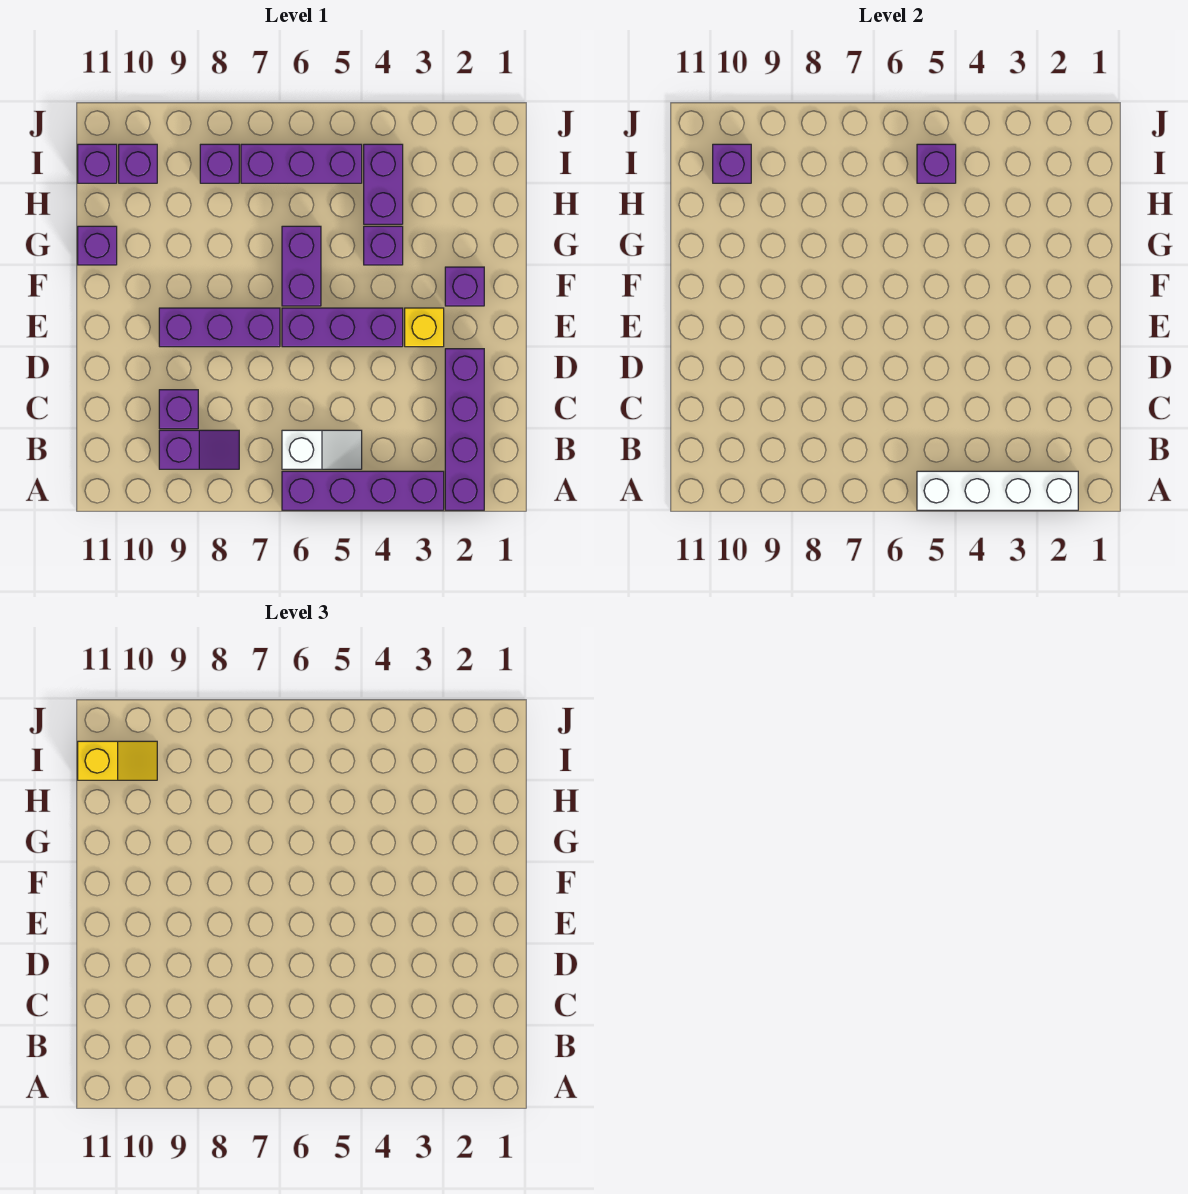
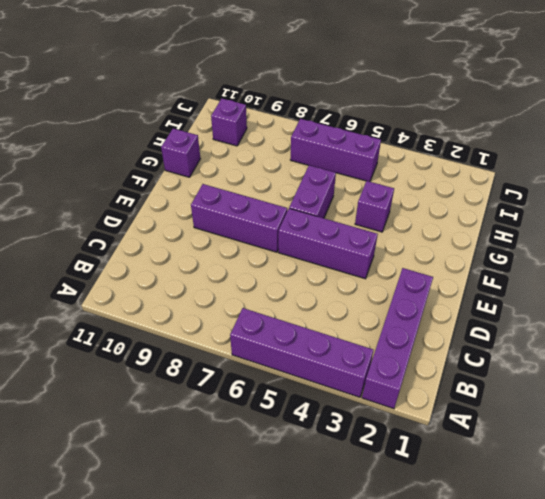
none -> white 1x2 slope [282,430,362,469]
none -> purple 1x2 slope [159,430,239,469]
none -> purple 1x1 brick [159,390,198,429]

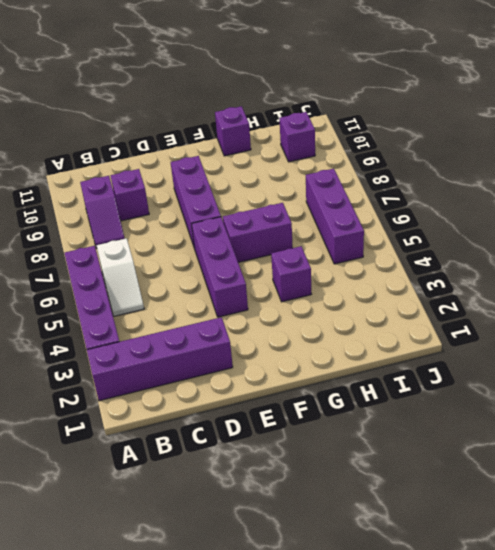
none -> yellow 1x1 brick [405,308,444,347]
none -> purple 1x1 brick [445,267,484,306]
none -> purple 1x2 brick [364,144,403,224]

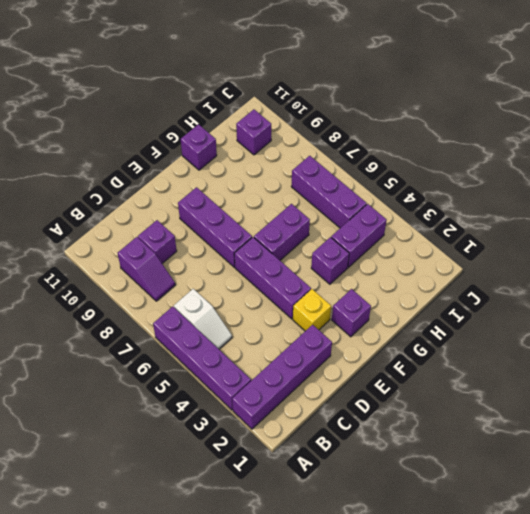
none -> purple 1x1 brick [200,144,239,183]
none -> purple 1x1 brick [78,144,117,183]
none -> white 1x4 brick [917,471,1078,510]

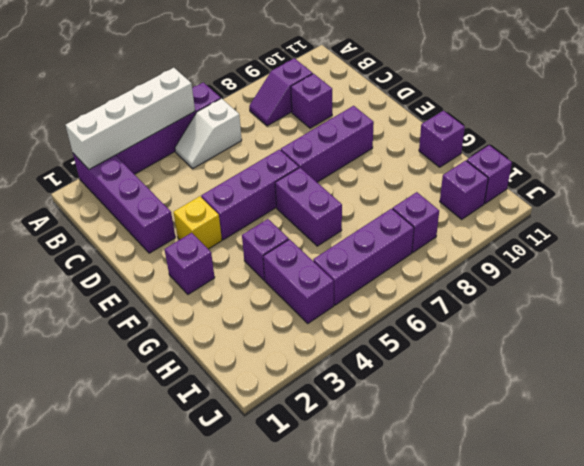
none -> purple 1x1 brick [917,144,956,183]
none -> purple 1x1 brick [713,144,751,183]
none -> yellow 1x2 slope [78,741,157,780]

